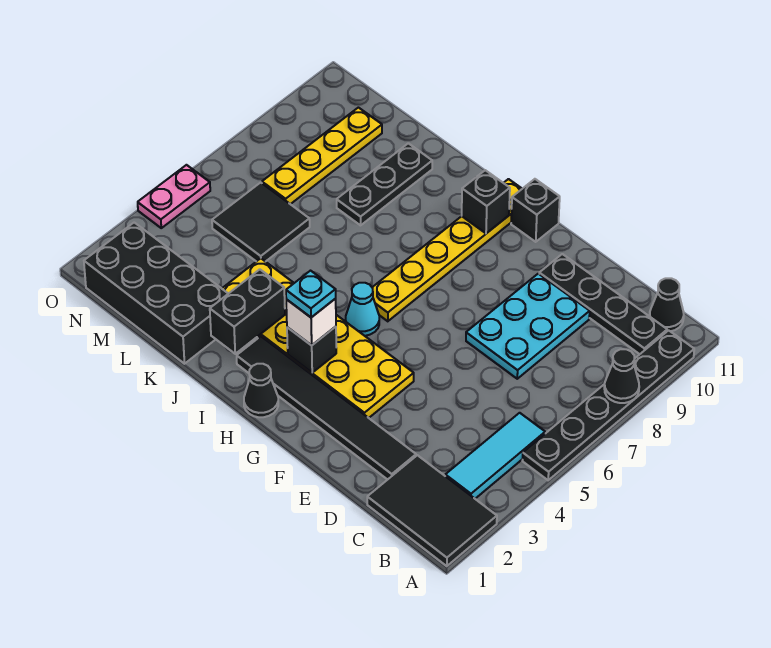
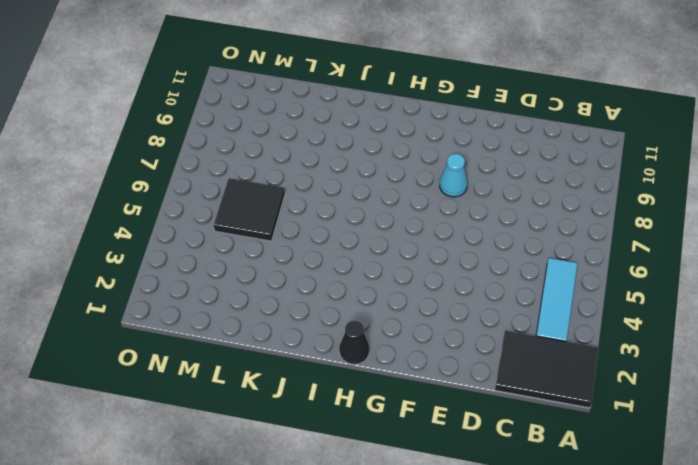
cyan 1x1 cone [440,154,468,197] -> cyan 1x1 cone moved to [346,283,379,336]
none -> black 1x6 plate [523,330,694,480]
none -> black 1x4 plate [539,254,667,354]
none -> black 1x1 cone [650,278,684,331]

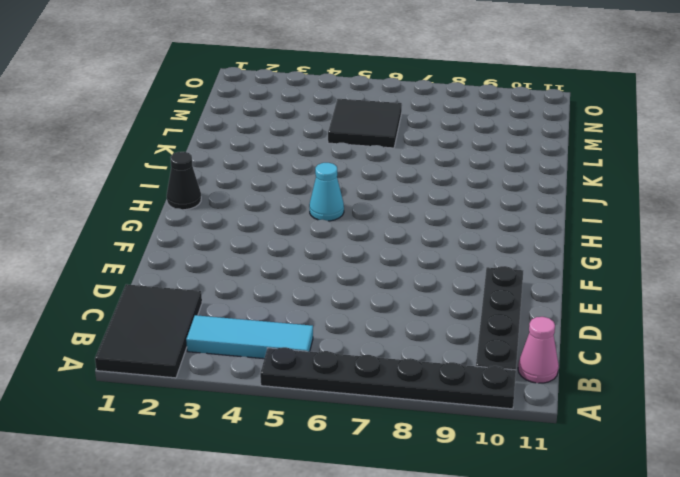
pink 1x1 cone [518,317,559,383] -> black 1x1 cone [650,278,684,331]
none -> black 1x6 tile [237,336,416,480]
none -> cyan 2x3 plate [466,274,590,379]
none -> yellow 2x6 plate [222,258,414,418]

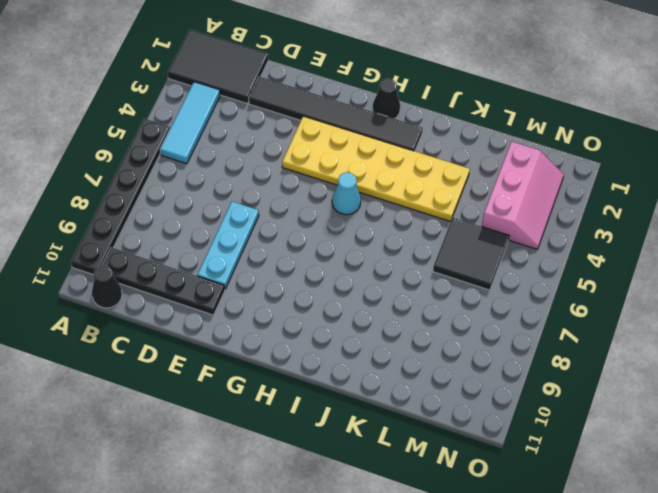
cyan 1x3 plate [198,202,259,289] -> cyan 2x3 plate [466,274,590,379]
pink 2x3 slope [482,142,564,249] -> black 2x4 brick [84,223,228,364]
none -> black 1x1 brick [511,179,560,242]
none -> yellow 1x6 plate [372,179,522,321]
none -> black 1x3 plate [337,143,432,225]

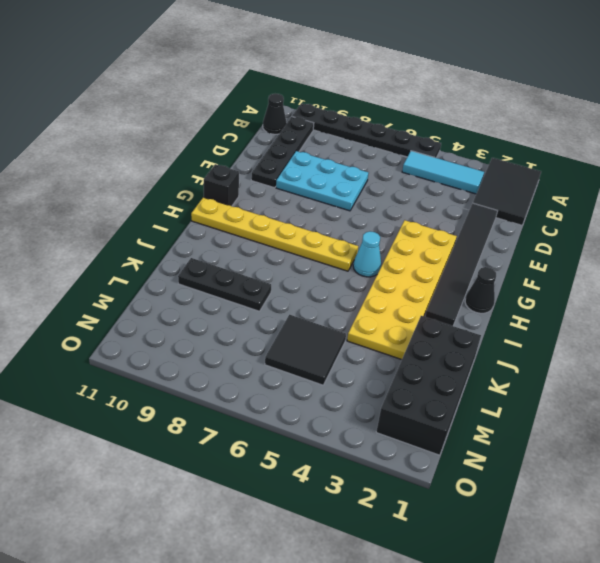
none -> yellow 1x4 plate [262,108,382,204]
none -> pink 1x2 plate [138,165,210,228]
none -> black 1x1 cone [604,349,639,403]

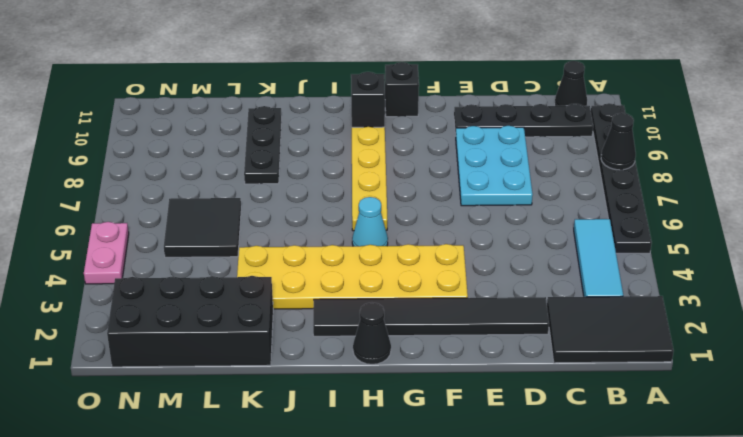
none -> yellow 1x4 plate [262,108,382,204]
none -> black 1x1 brick [287,327,336,373]
none -> black 1x2 brick [210,269,285,354]

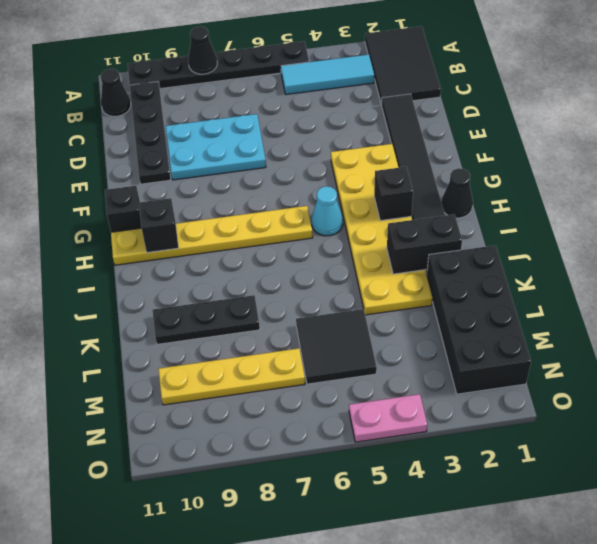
none -> white 1x1 brick [286,299,336,345]
none -> cyan 1x1 plate [286,271,336,317]

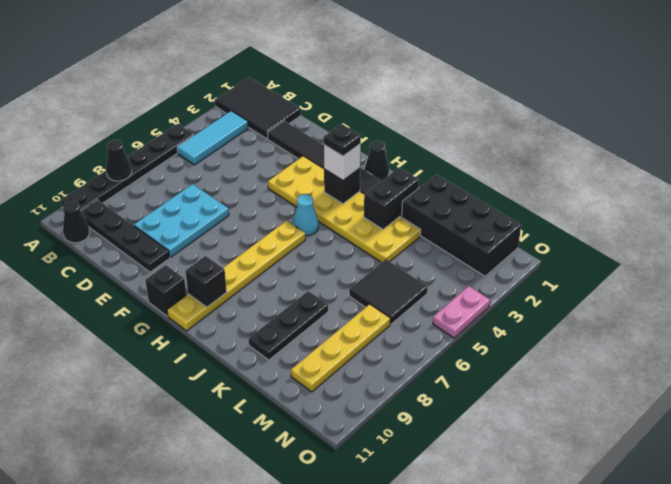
black 1x1 plate [324,124,361,156] -> cyan 1x1 plate [286,271,336,317]

